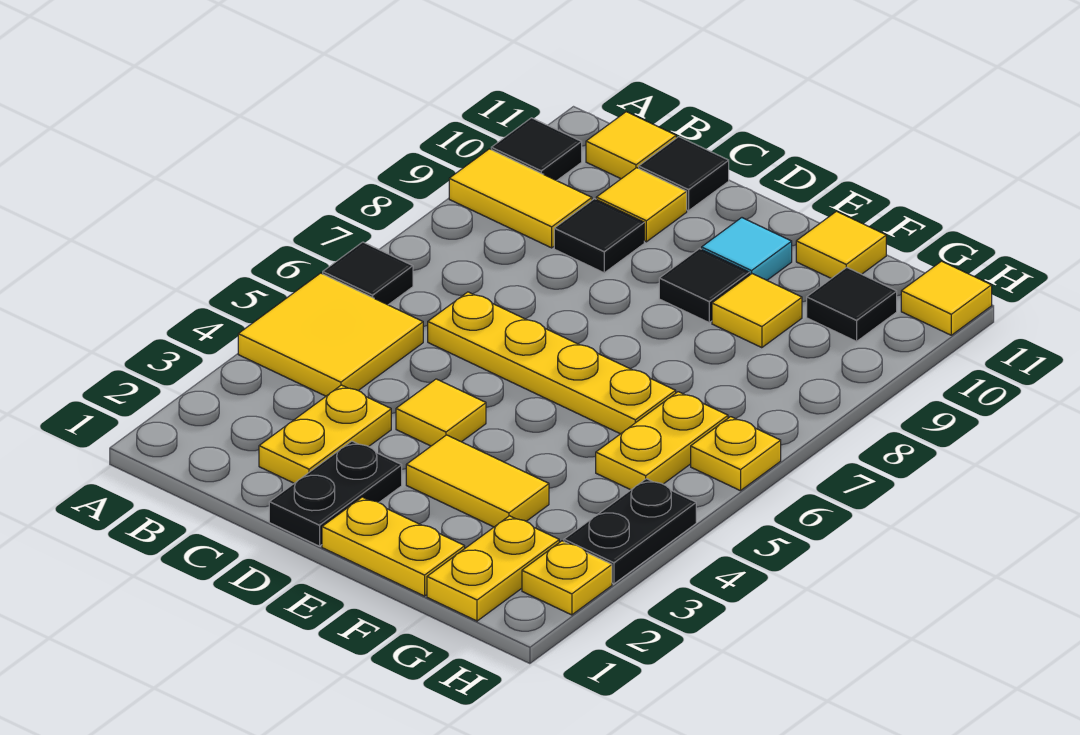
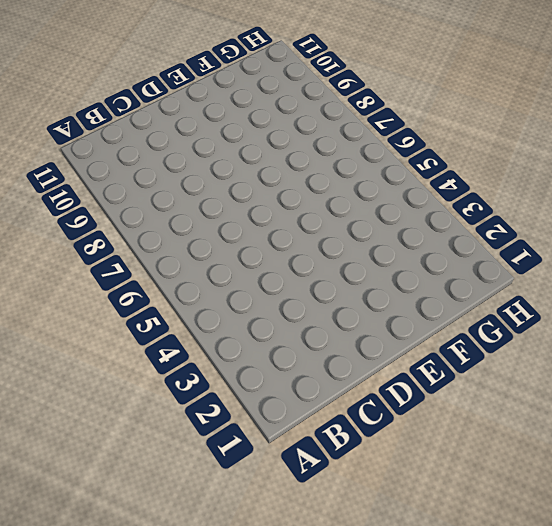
none -> yellow 2x2 tile [238,273,423,396]
none -> black 1x1 tile [323,242,413,305]
none -> yellow 1x2 tile [449,149,592,248]

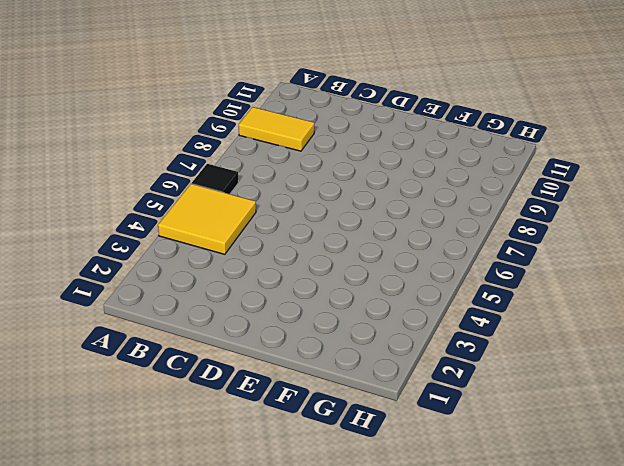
none -> black 1x1 tile [491,118,582,181]
none -> yellow 1x1 tile [586,112,676,179]
none -> yellow 1x2 plate [259,385,391,483]

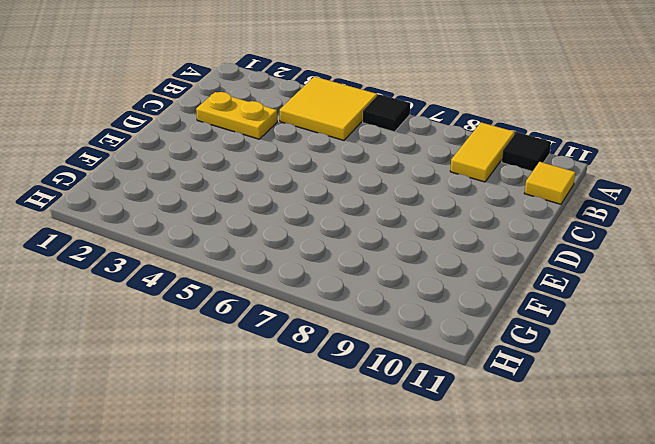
none -> yellow 1x4 plate [428,292,676,434]
none -> black 1x1 tile [554,199,644,273]
none -> yellow 1x1 tile [596,168,687,242]

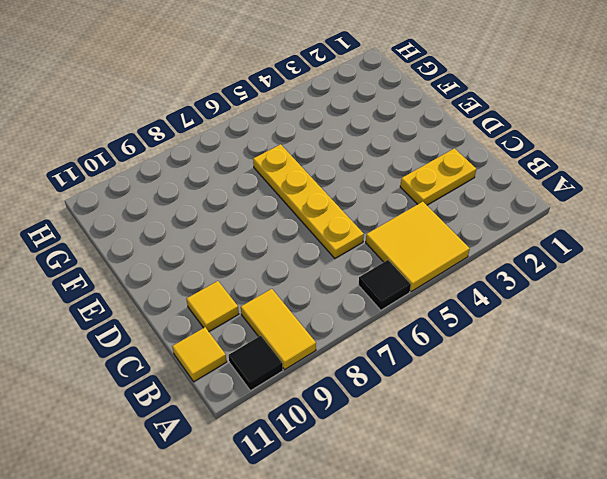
none -> black 1x1 tile [554,199,644,273]
none -> black 1x1 tile [639,137,729,211]
none -> black 1x2 plate [269,441,402,546]

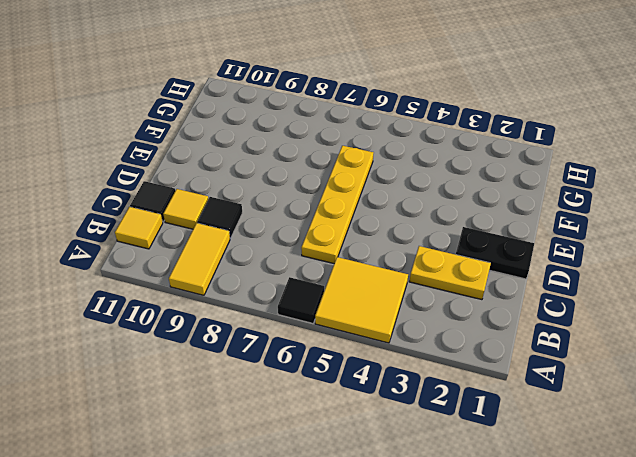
none -> black 1x1 tile [491,118,582,181]
none -> yellow 1x1 tile [396,379,486,446]
none -> yellow 1x2 plate [322,497,465,596]

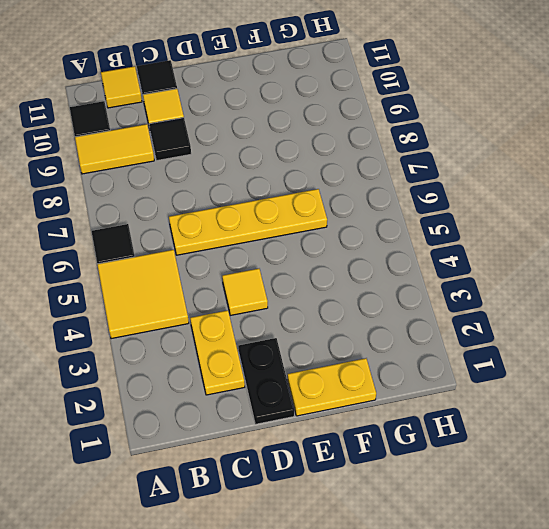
none -> yellow 1x2 tile [406,435,549,527]
none -> black 1x1 tile [659,249,750,323]
none -> cyan 1x1 tile [702,218,792,280]

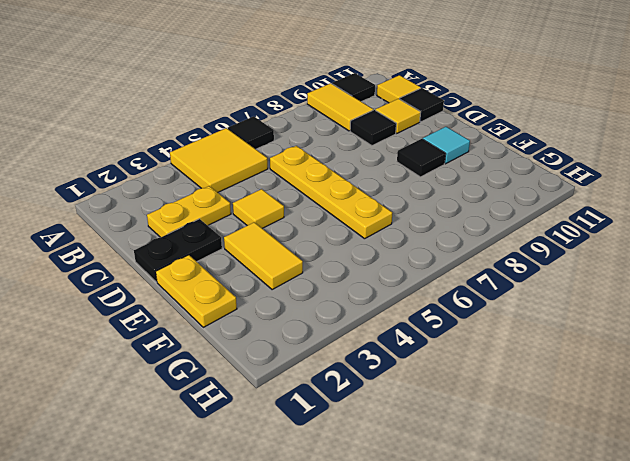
none -> yellow 1x1 tile [712,274,802,348]
none -> yellow 1x1 tile [796,211,886,279]
none -> yellow 1x2 plate [427,516,559,621]

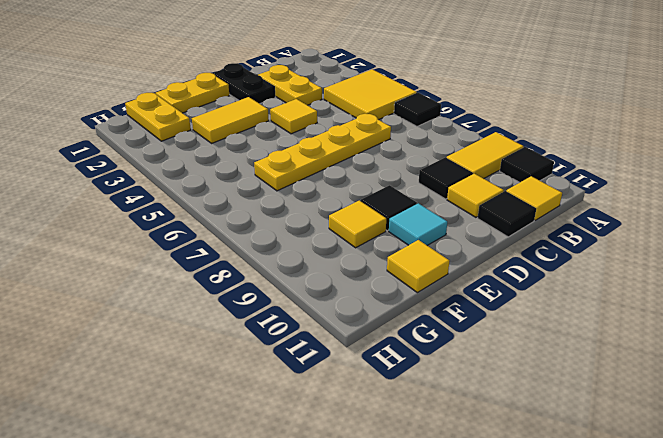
none -> yellow 1x2 plate [596,392,728,490]
none -> black 1x1 tile [807,267,897,341]
none -> yellow 1x1 plate [522,541,612,615]

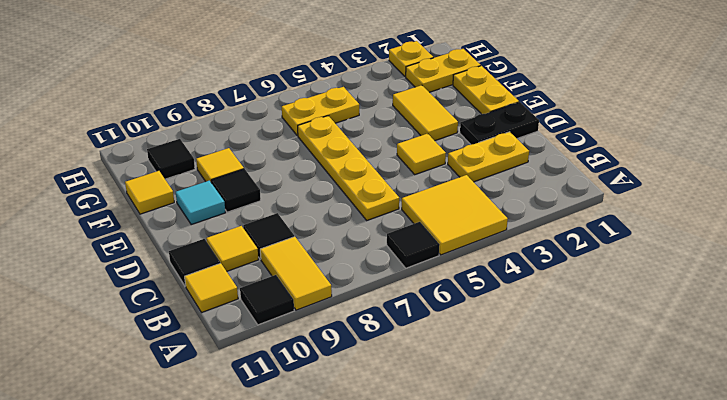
none -> black 1x2 plate [564,479,696,584]
none -> yellow 1x1 plate [691,417,781,491]
none -> yellow 1x1 tile [901,261,992,335]

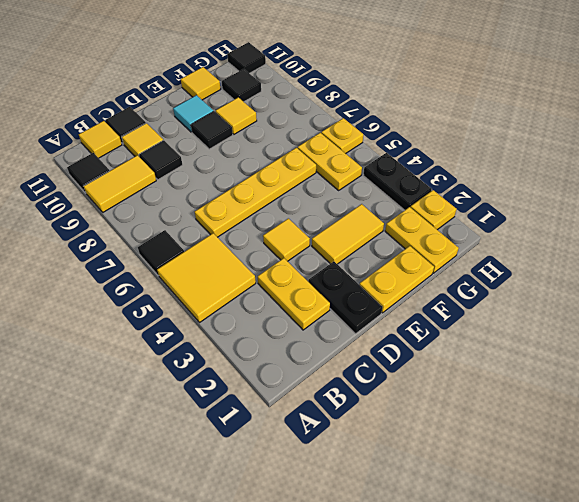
black 1x1 tile [227,42,266,73] -> yellow 1x1 tile [901,261,992,335]

